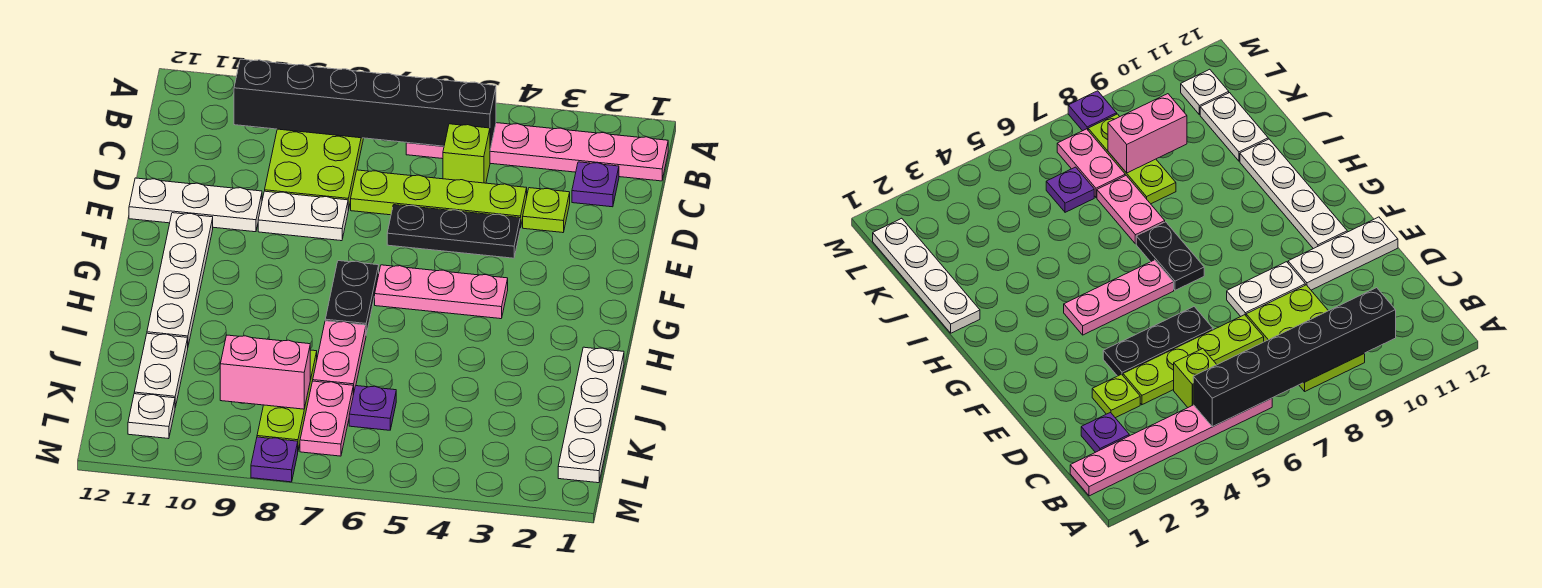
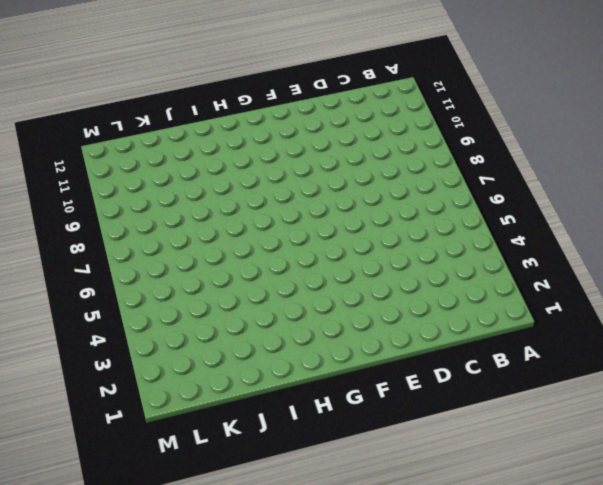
none -> pink 1x6 plate [406,123,668,181]
none -> lime 2x3 plate [265,129,364,210]
none -> purple 1x1 plate [572,162,619,207]

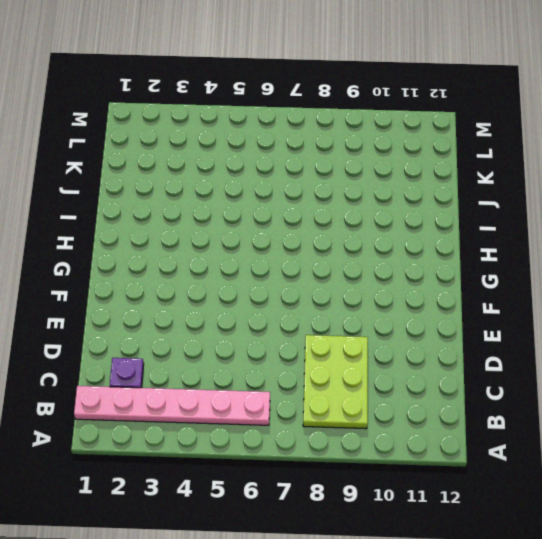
none -> lime 1x1 brick [443,124,490,183]
none -> lime 1x1 plate [523,188,570,233]
none -> lime 1x4 plate [351,170,527,228]

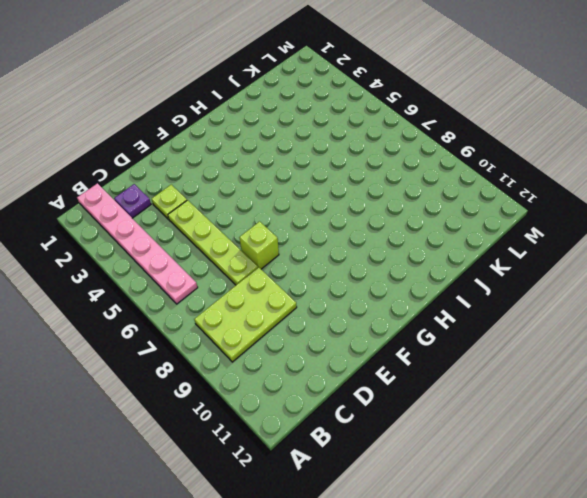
lime 1x1 brick [239,221,279,269] -> lime 1x1 brick moved to [443,124,490,183]
none -> black 1x3 plate [387,205,520,258]
none -> white 1x2 plate [258,191,348,241]
none -> white 1x3 plate [129,178,262,232]

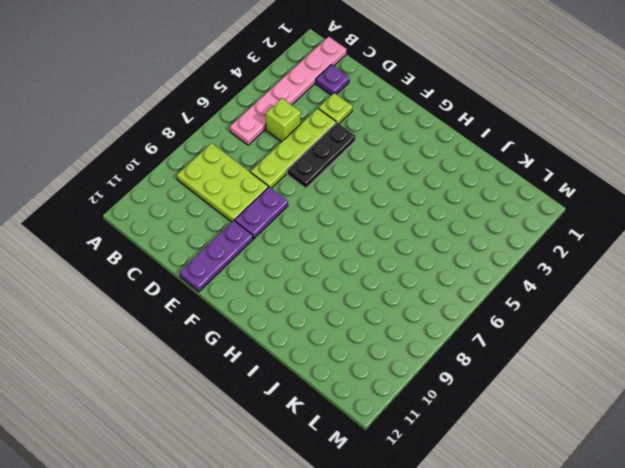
purple 1x2 plate [235,187,288,239] -> white 1x2 plate [258,191,348,241]
purple 1x3 plate [180,221,253,292] -> white 1x3 plate [129,178,262,232]
none -> white 1x4 plate [147,213,213,345]
none -> pink 1x3 plate [375,265,508,319]
none -> black 1x2 plate [325,261,379,334]

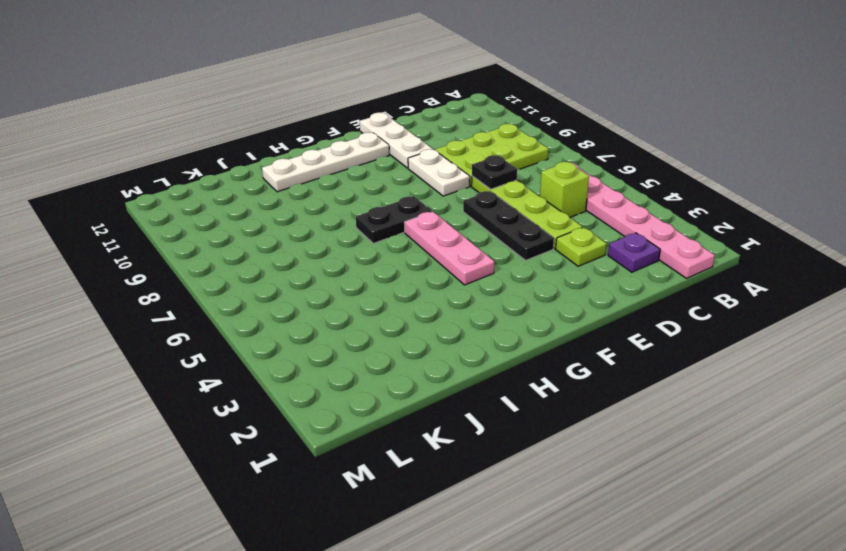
black 1x1 plate [472,155,517,189] -> none
none -> white 1x4 plate [558,347,624,483]
none -> pink 1x2 plate [313,321,366,395]
none -> lime 1x3 plate [257,350,317,450]

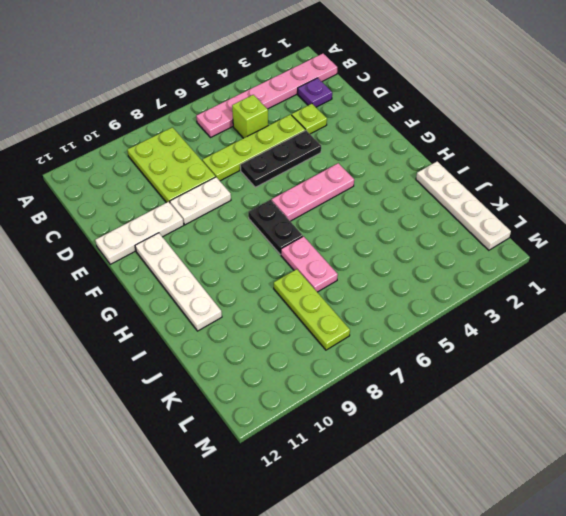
none -> white 1x2 plate [134,333,188,407]
none -> purple 1x1 plate [349,386,396,430]
none -> pink 1x2 plate [300,381,353,456]

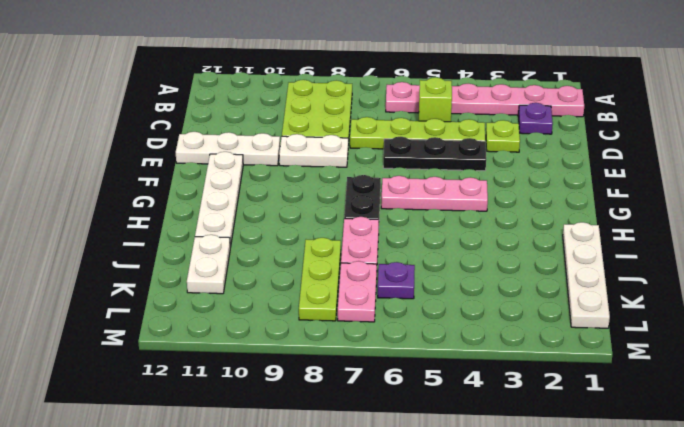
none -> white 1x1 plate [128,394,175,439]
none -> purple 1x1 plate [251,437,298,482]
none -> black 1x6 brick [234,59,496,149]

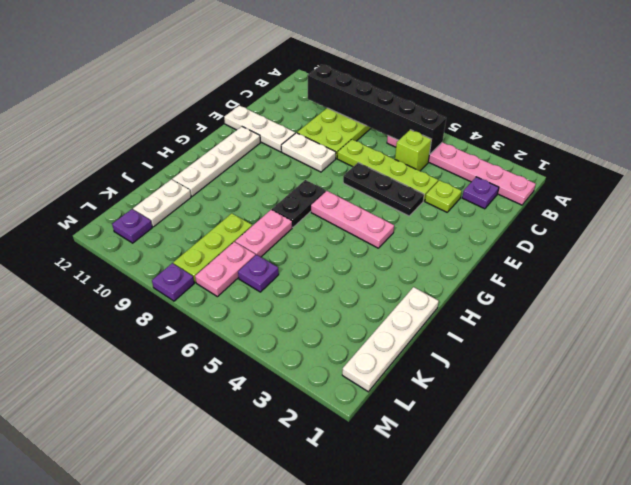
purple 1x1 plate [112,209,152,243] -> white 1x1 plate [128,394,175,439]
none -> pink 1x2 brick [220,335,310,409]

